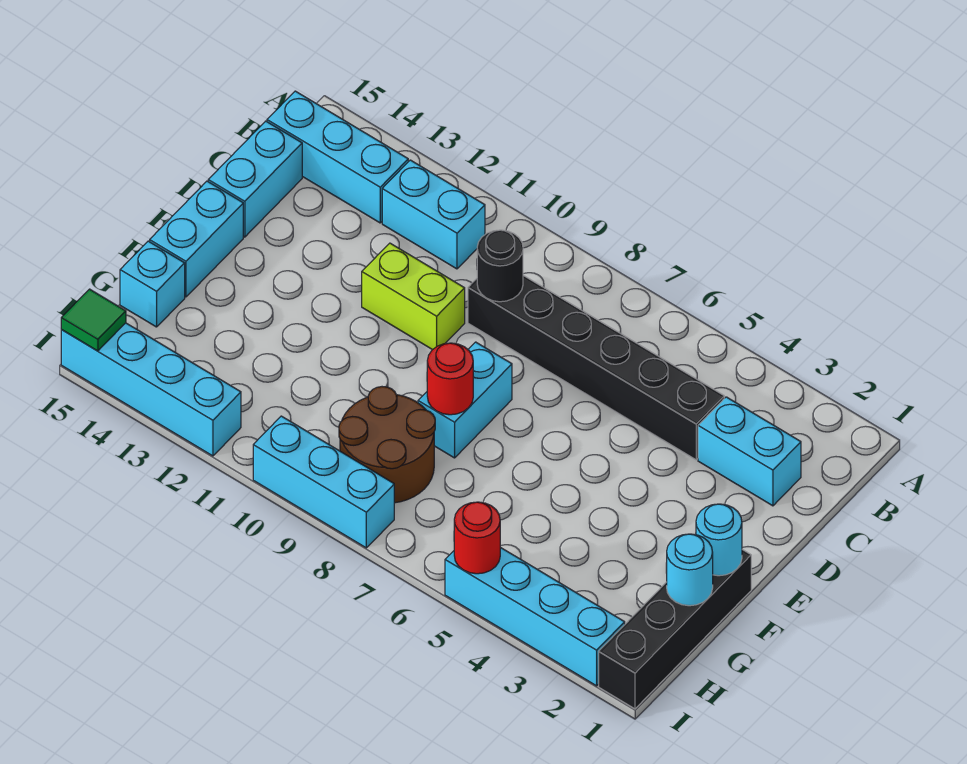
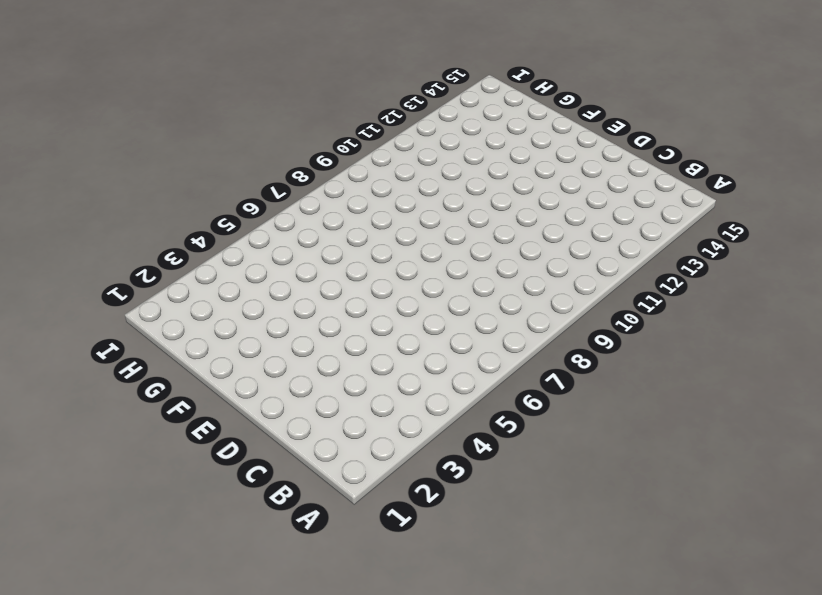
none -> cyan 1x2 brick [382,160,485,269]
none -> cyan 1x3 brick [267,91,408,223]
none -> cyan 1x2 brick [698,397,801,506]

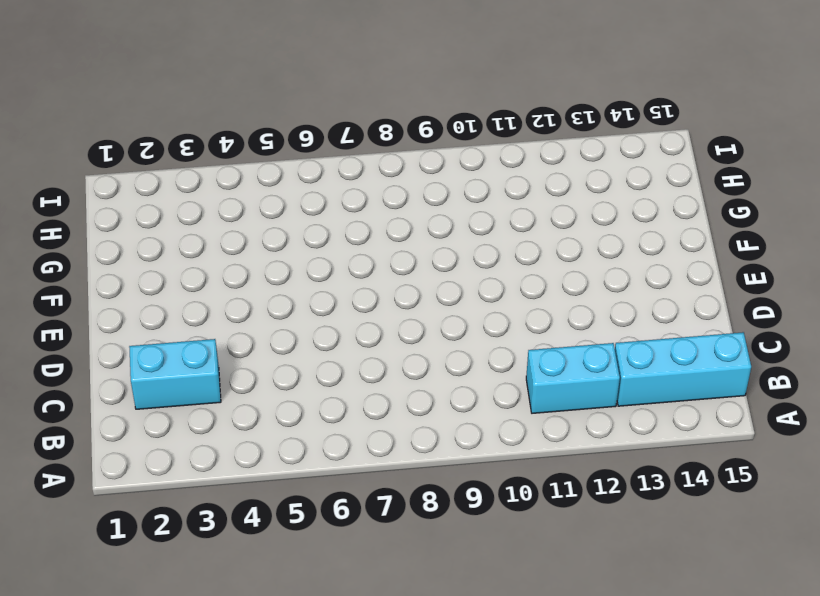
none -> black 1x6 brick [468,275,724,460]
none -> cyan 1x2 brick [208,121,302,237]
none -> lime 1x2 brick [362,243,465,350]

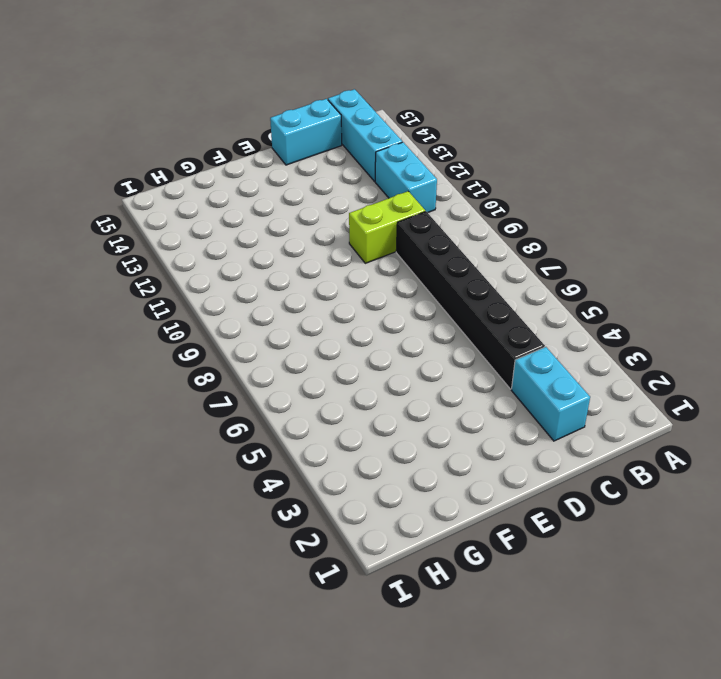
lime 1x2 brick [349,191,425,263] -> lime 1x2 brick turned to [362,243,465,350]
none -> cyan 1x2 brick [418,342,512,458]
none -> cyan 1x2 brick [150,181,243,297]
none -> black 1x4 brick [599,550,751,709]

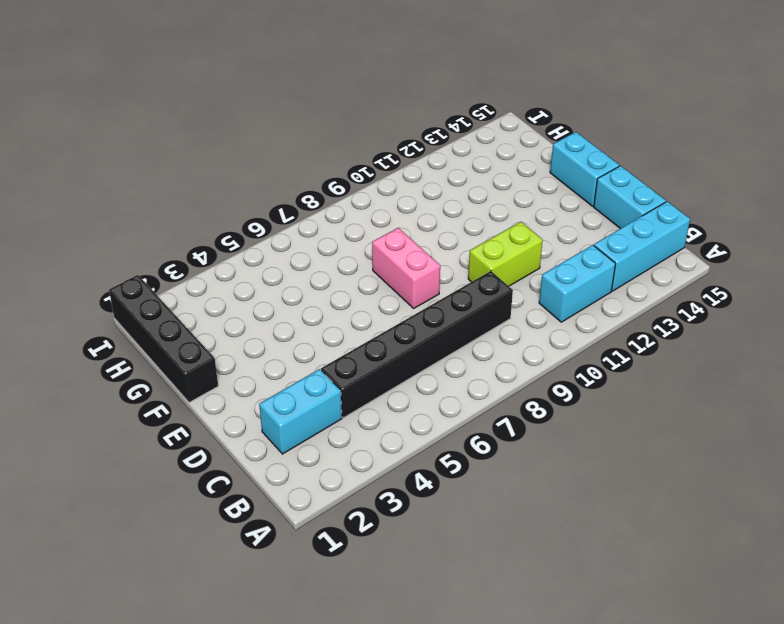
pink 1x2 brick [372,228,440,308] -> cyan 1x2 brick [418,342,512,458]
none -> brown 2x2 round brick [339,387,435,503]
none -> cyan 1x1 brick [120,241,185,327]
none -> cyan 1x4 brick [445,547,625,686]

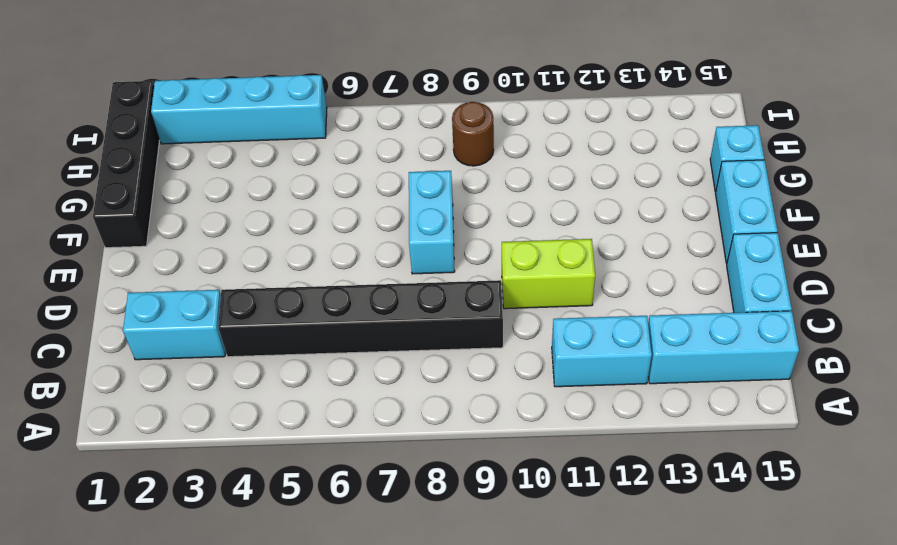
brown 1x1 round brick [452,102,494,166] -> brown 2x2 round brick [339,387,435,503]
none -> cyan 1x3 brick [253,416,394,548]
none -> cyan 1x4 brick [61,323,241,456]
none -> black 1x1 round brick [477,230,523,302]

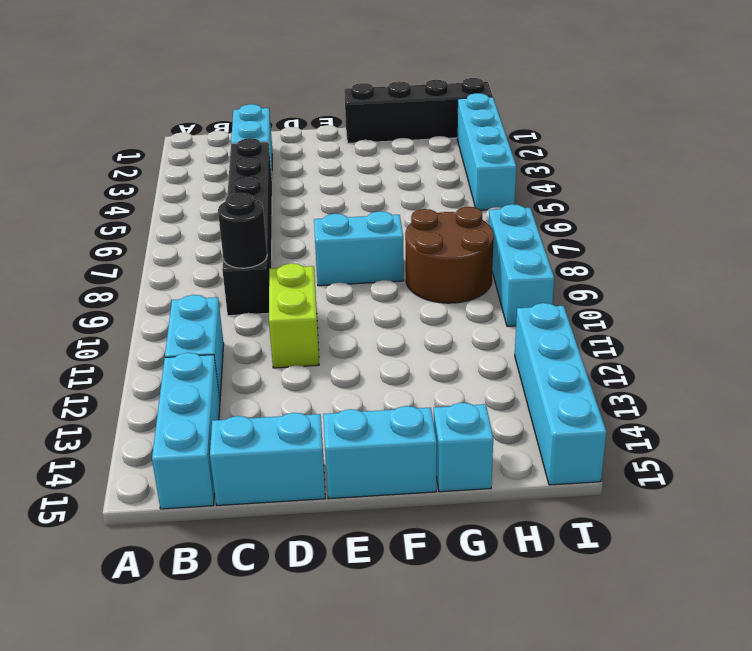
none -> cyan 1x1 round brick [696,504,742,576]
none -> red 1x1 round brick [427,343,473,415]
none -> cyan 1x1 round brick [666,534,713,606]

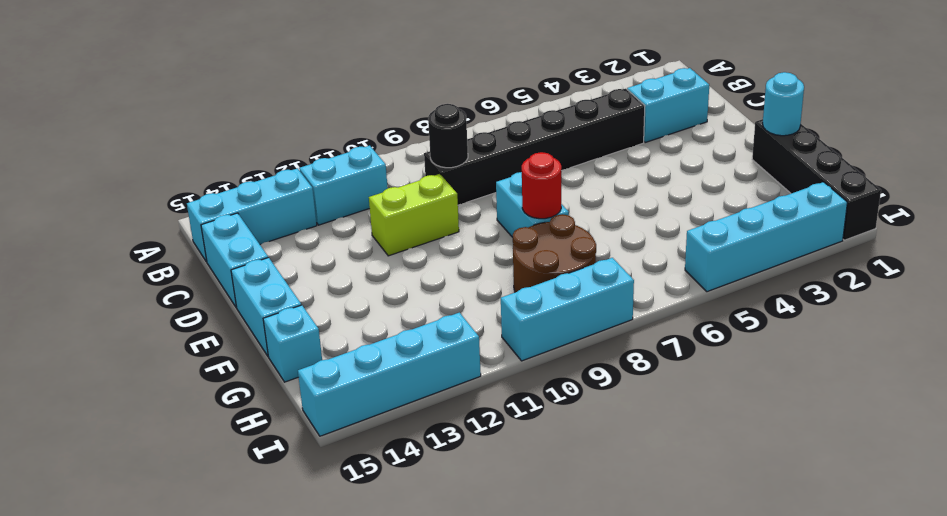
none -> cyan 1x1 round brick [666,534,713,606]
none -> red 1x1 round brick [454,502,500,574]
none -> green 1x1 tile [61,289,126,351]

